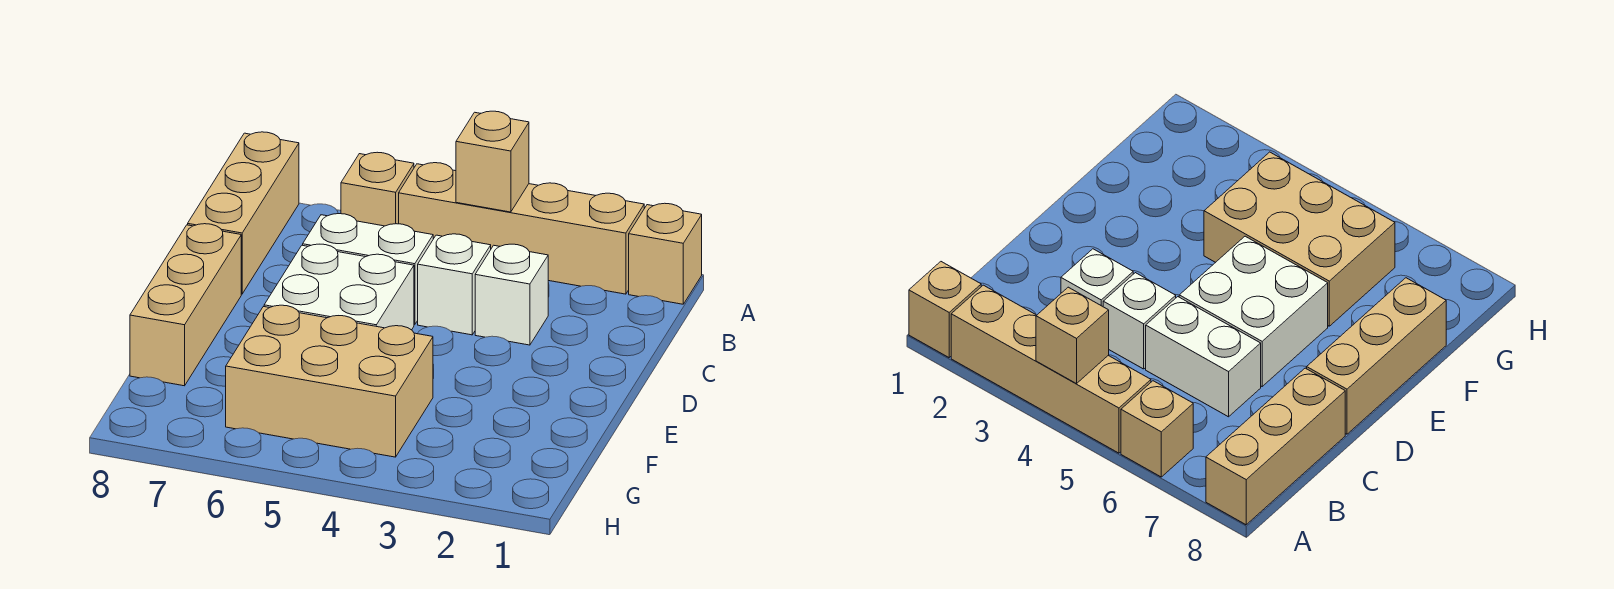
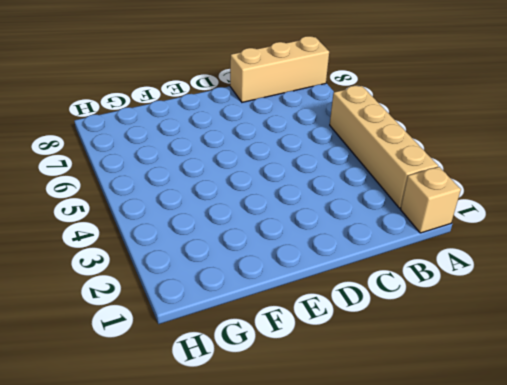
none -> tan 1x1 brick [341,152,414,226]
none -> white 1x1 brick [475,244,548,345]

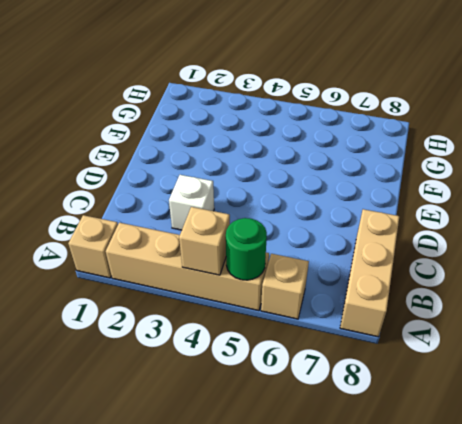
green 1x1 round brick [226,218,267,280] -> none
none -> white 1x1 brick [418,234,491,335]
none -> white 1x2 brick [303,214,433,325]

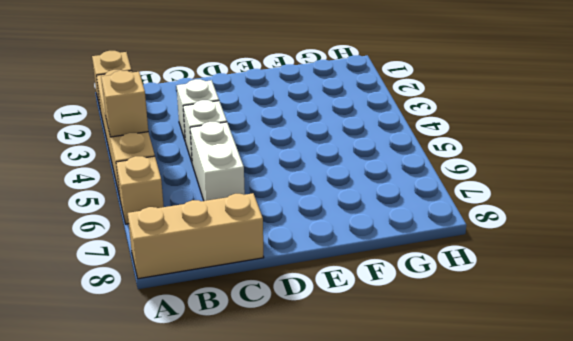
none -> white 2x2 brick [264,244,414,330]
none -> tan 1x3 brick [130,224,241,386]

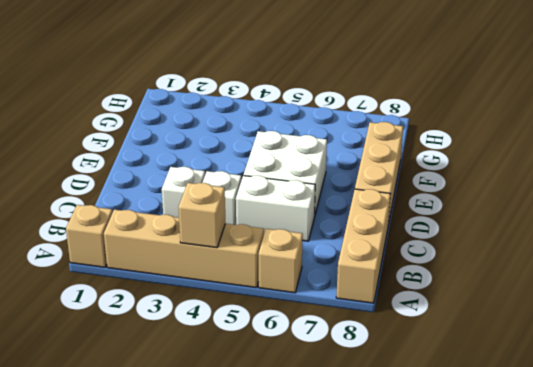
none -> tan 2x3 brick [226,305,433,457]

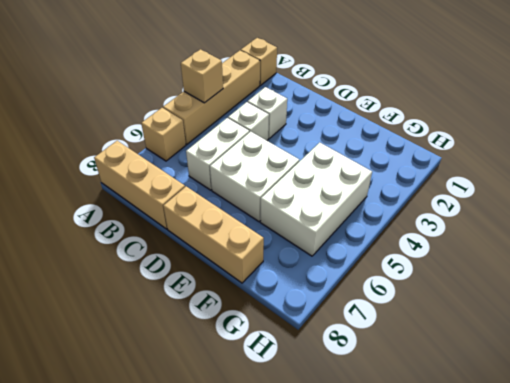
white 2x3 brick [260,142,372,256] -> tan 2x3 brick [226,305,433,457]

